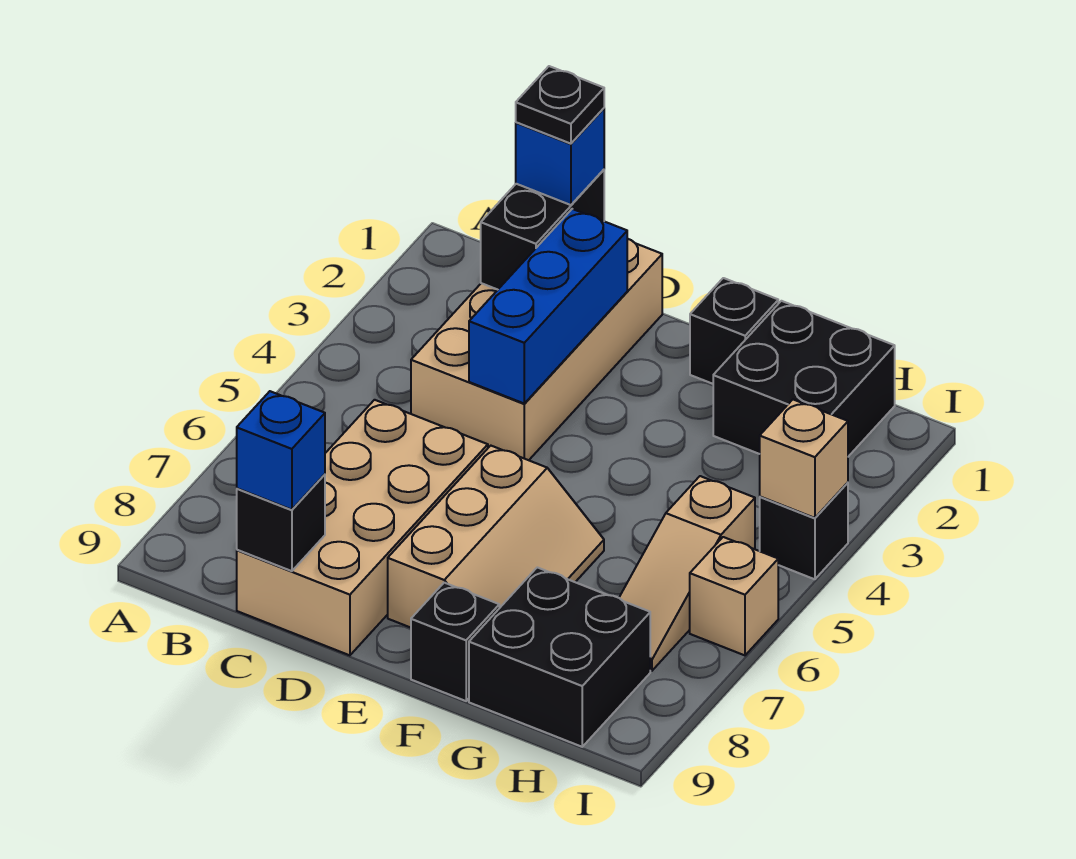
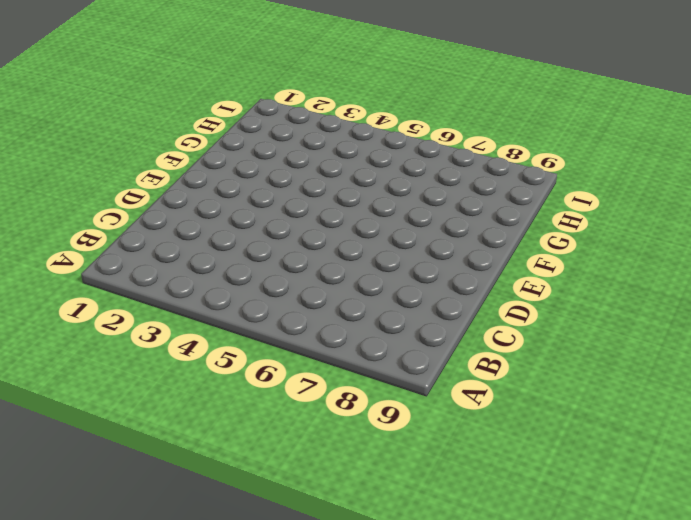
none -> tan 2x4 brick [411,239,662,460]
none -> tan 2x4 brick [237,400,488,655]
none -> tan 2x3 slope [388,446,604,628]

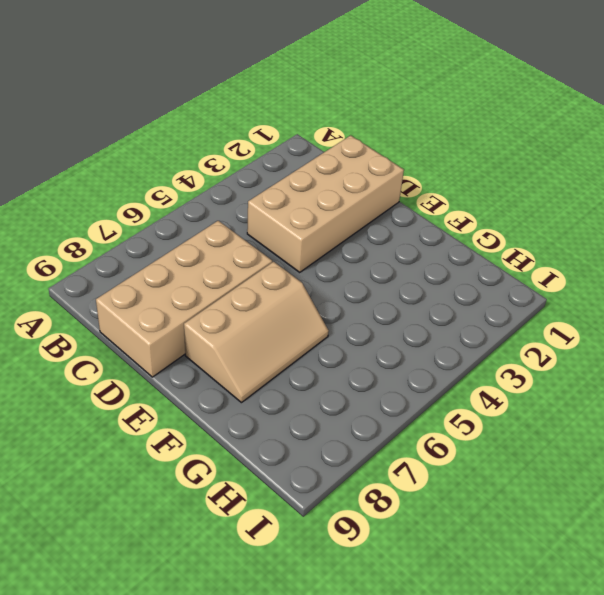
none -> black 1x1 brick [690,278,778,384]
none -> black 1x1 brick [411,583,499,701]
none -> black 2x2 brick [713,301,895,457]

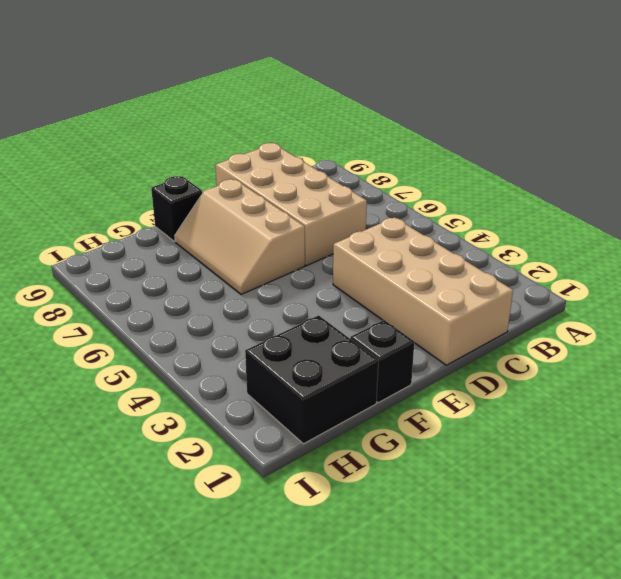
none -> black 2x2 brick [469,567,650,747]
none -> tan 1x3 slope [619,476,755,671]
none -> black 1x1 brick [760,483,848,579]

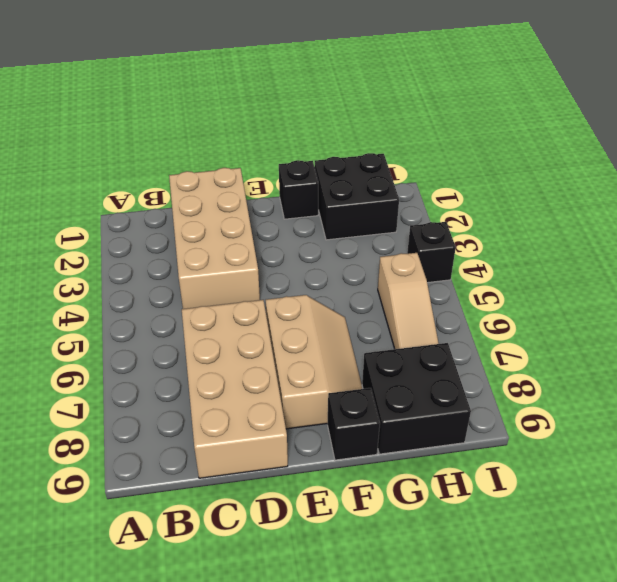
none -> tan 1x1 brick [690,537,778,655]
none -> black 1x2 brick [481,170,604,290]
none -> black 1x1 brick [237,474,325,571]

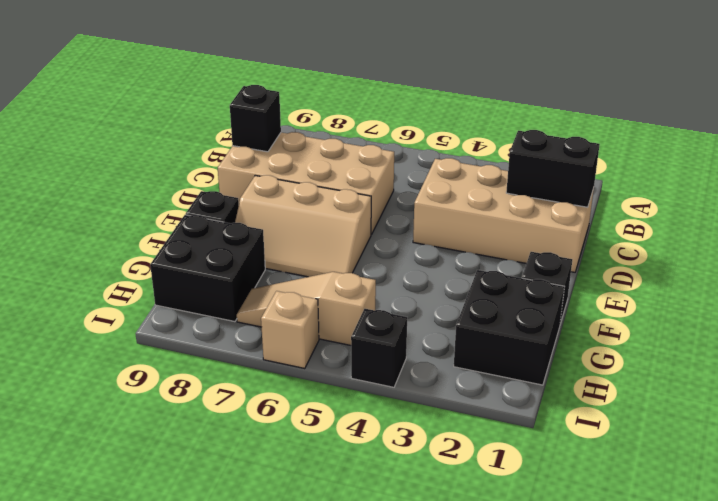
none -> blue 1x3 brick [469,209,627,403]
none -> tan 1x1 brick [760,400,848,518]
none -> blue 1x1 brick [516,108,604,205]

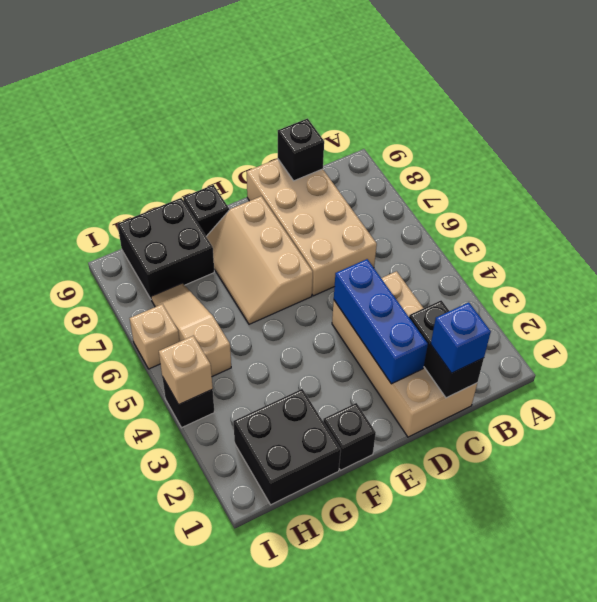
none -> blue 1x1 brick [237,391,325,510]
none -> black 1x1 plate [516,66,604,144]

